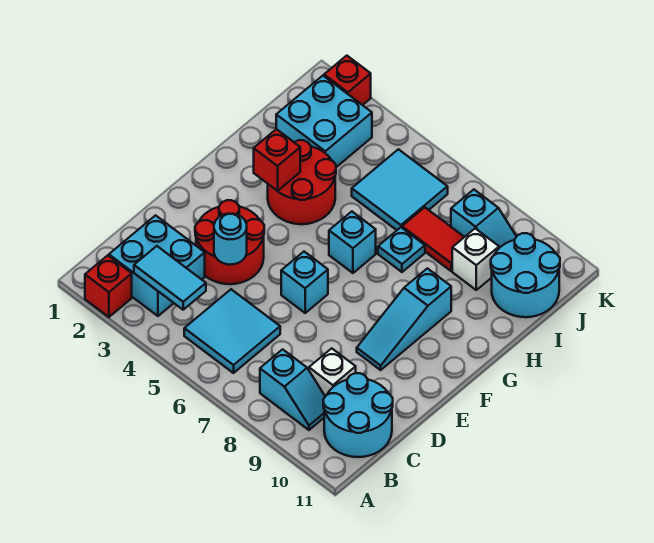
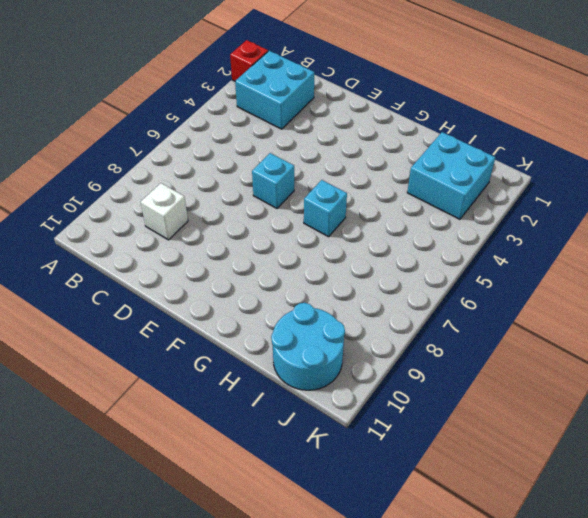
none -> cyan 2x2 tile [184,289,280,373]
none -> cyan 1x2 slope [260,349,325,430]
none -> cyan 2x2 round brick [323,373,393,457]

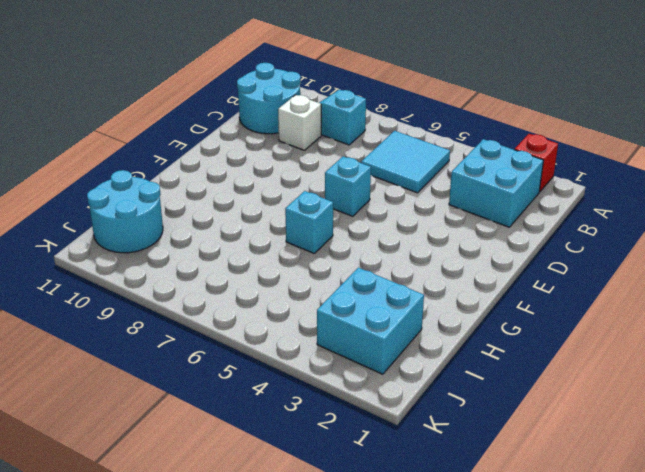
none -> red 2x2 round brick [195,200,264,284]
none -> cyan 1x3 slope [357,268,451,370]
none -> red 2x2 round brick [268,140,336,224]

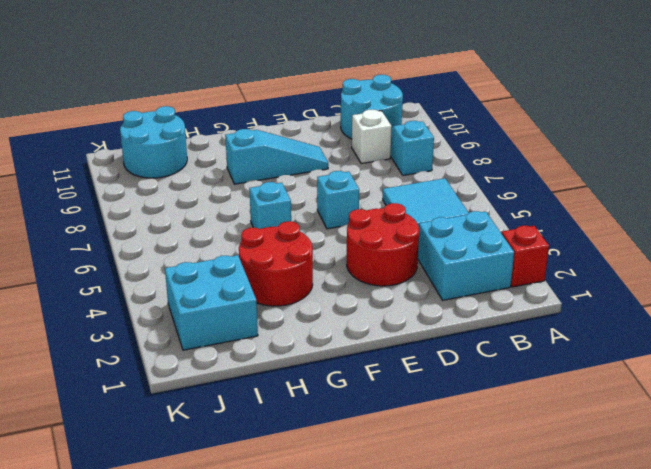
none -> cyan 1x1 plate [378,227,425,272]
none -> cyan 2x2 tile [352,149,448,230]
none -> red 1x2 tile [402,207,464,271]

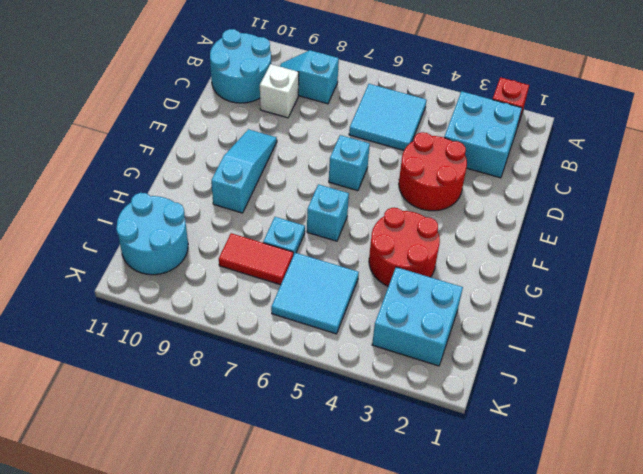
none -> white 1x1 brick [452,229,499,290]
none -> cyan 1x2 slope [451,190,517,248]
none -> red 1x1 brick [324,56,371,105]

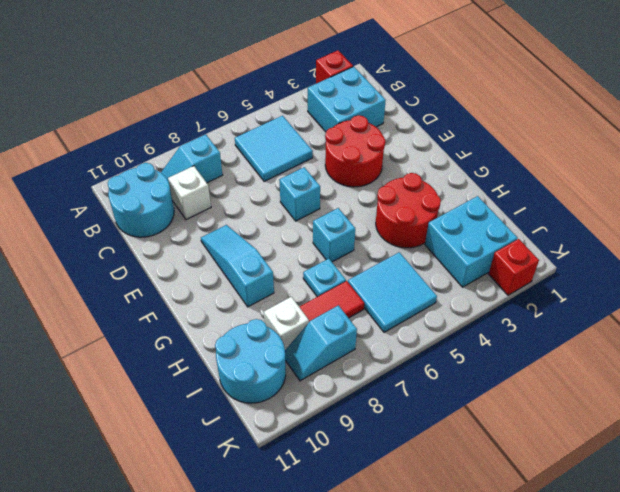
none -> cyan 1x2 tile [134,246,206,310]
none -> cyan 1x1 round brick [214,213,247,265]
none -> red 1x1 brick [254,129,300,191]

